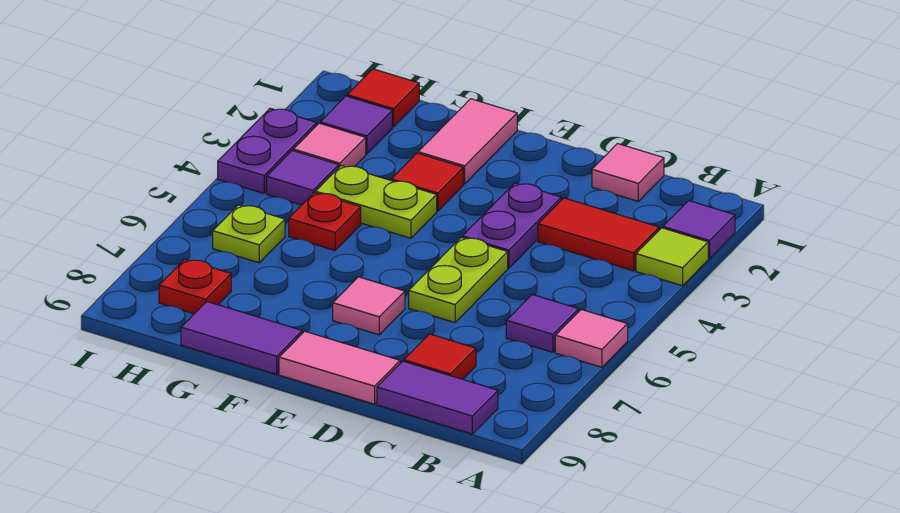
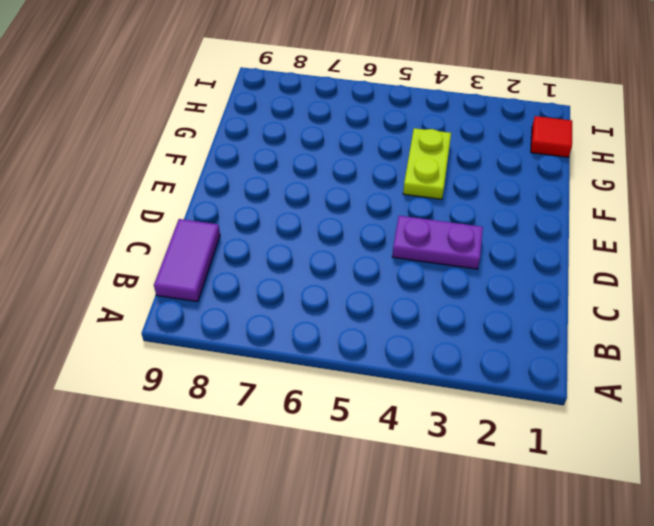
none -> purple 1x1 tile [663,201,735,259]
none -> lime 1x1 tile [636,228,708,286]
none -> pink 1x1 tile [555,310,628,367]

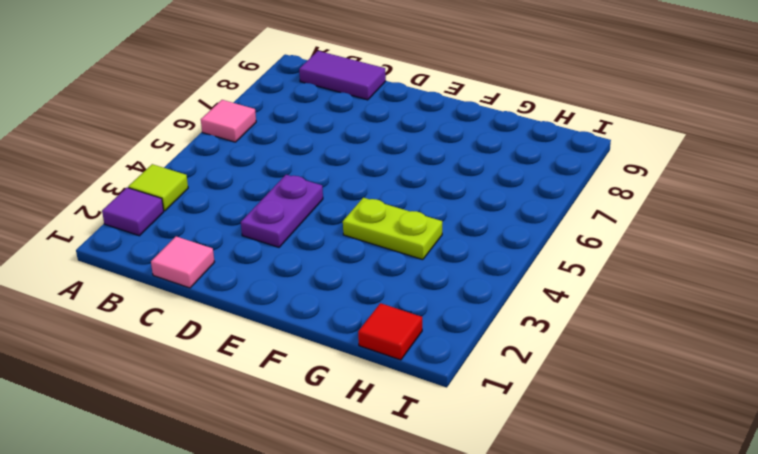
none -> red 1x2 tile [538,198,659,271]
none -> purple 1x1 tile [506,295,579,352]
none -> red 1x1 tile [404,334,476,379]

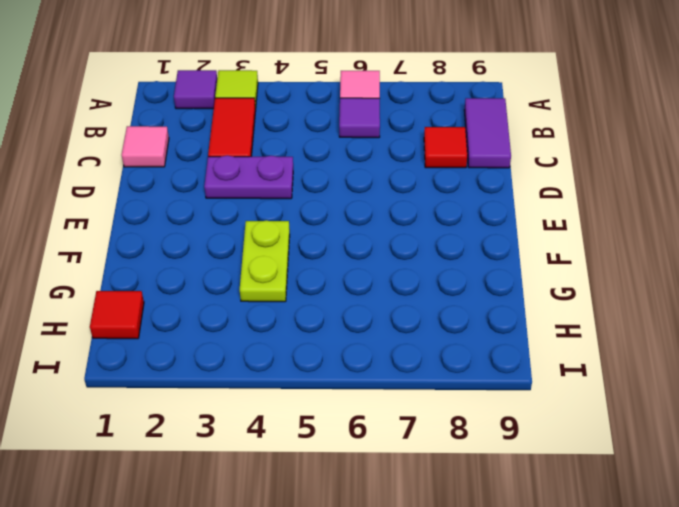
none -> lime 1x2 plate [409,238,508,322]
none -> pink 1x2 tile [279,331,400,404]
none -> pink 1x1 tile [333,277,405,335]

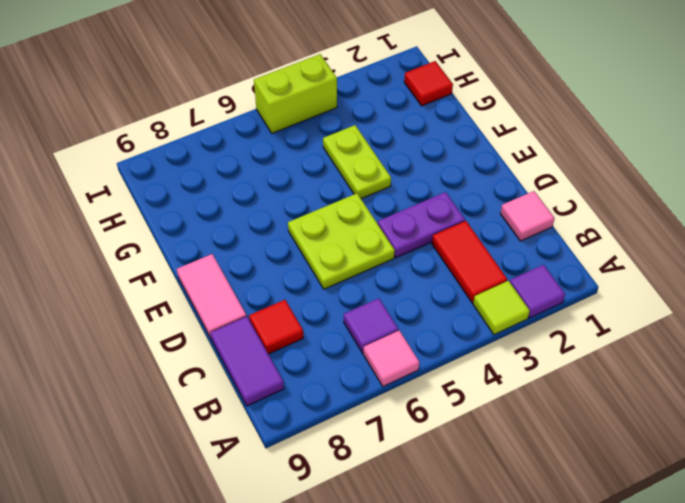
lime 2x2 plate [288,193,395,289] -> lime 1x2 plate [409,238,508,322]
lime 1x2 brick [254,54,337,133] -> purple 1x2 plate [218,108,317,193]
none -> pink 1x1 tile [333,277,405,335]
none -> pink 1x2 tile [418,99,517,184]
none -> red 1x1 tile [391,153,463,211]

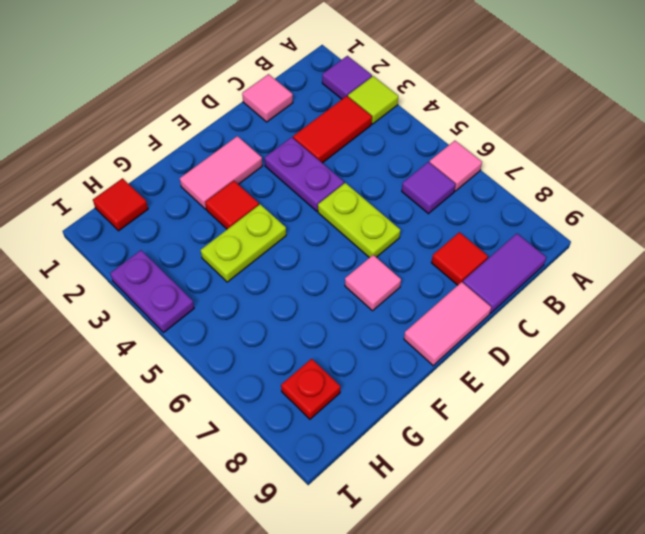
pink 1x2 tile [180,136,262,209] -> pink 1x2 tile turned to [418,99,517,184]
none -> purple 1x2 tile [181,302,302,374]
none -> red 1x1 plate [289,193,361,250]
none -> purple 1x1 tile [320,96,392,154]

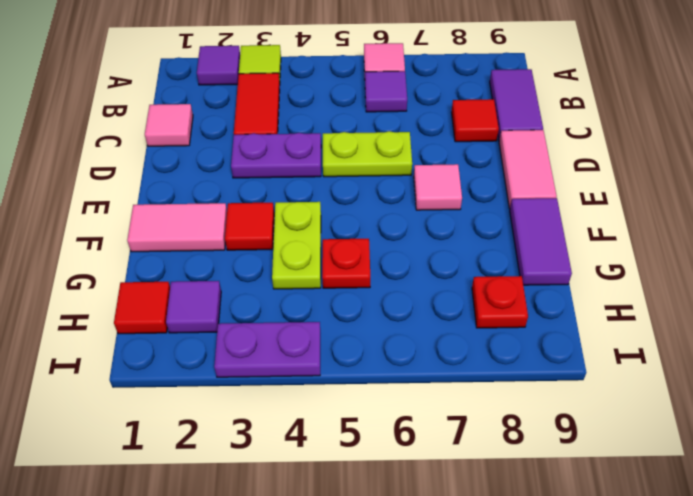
none -> pink 1x1 tile [293,123,366,167]
none -> purple 1x1 tile [267,151,339,205]
none -> lime 1x1 plate [213,205,285,263]

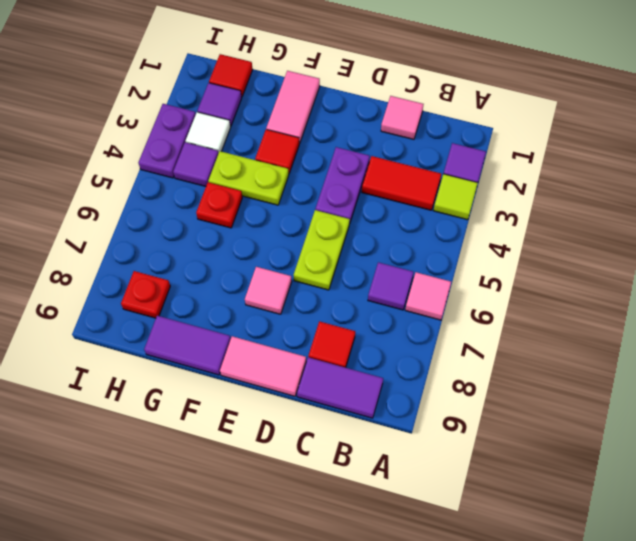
white 1x1 tile [185,112,231,153] -> pink 1x1 tile [293,123,366,167]
none -> lime 1x1 plate [213,205,285,263]

